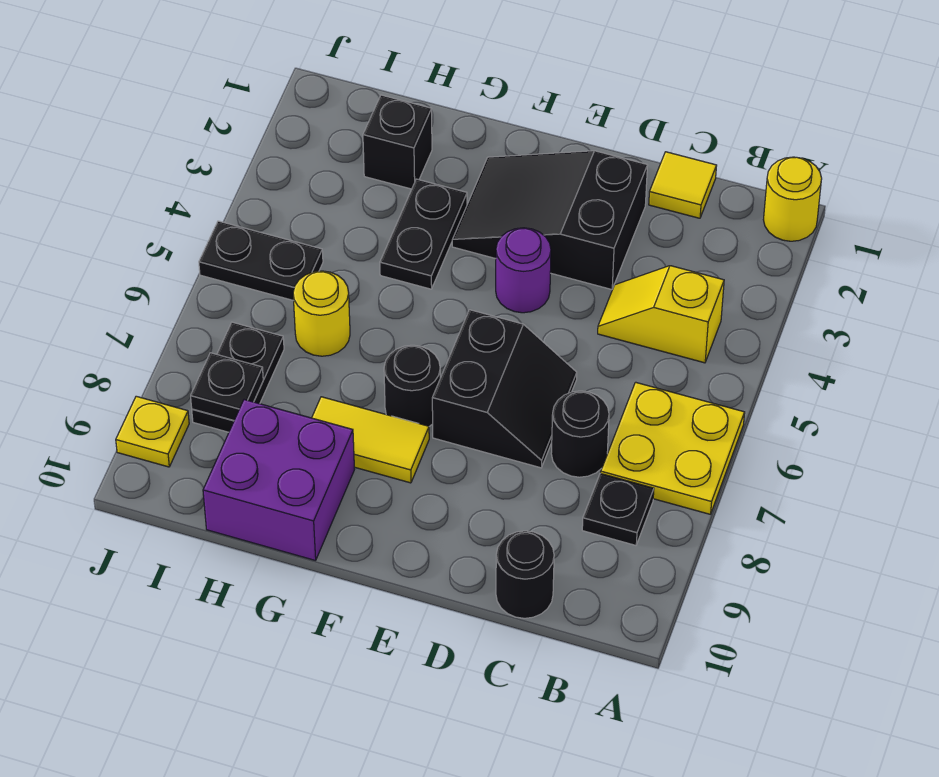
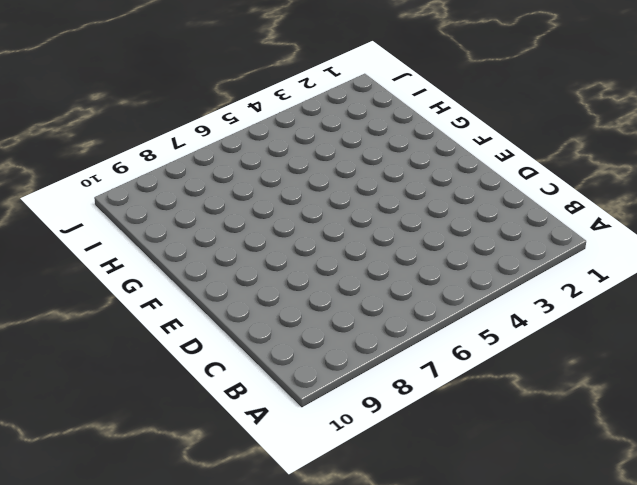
none -> yellow 1x1 round brick [763,157,822,241]
none -> yellow 2x2 plate [601,382,745,514]
none -> yellow 1x2 slope [598,266,724,363]

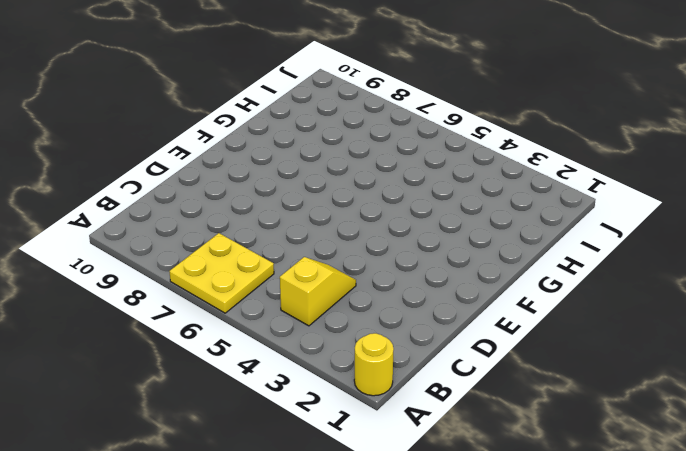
none -> black 1x1 plate [582,473,654,545]
none -> yellow 1x1 tile [649,152,717,218]
none -> black 1x1 round brick [551,391,609,477]

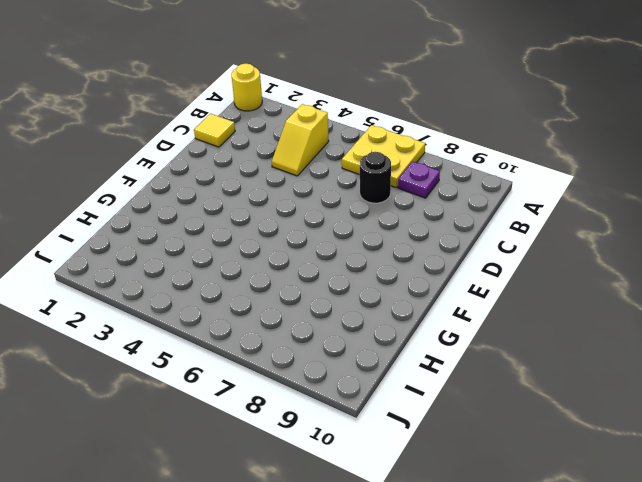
purple 1x1 plate [398,162,440,198] -> black 1x1 plate [582,473,654,545]
none -> black 1x1 round brick [496,531,554,618]
none -> black 2x3 slope [452,151,647,290]
none -> black 2x2 slope [432,310,577,468]

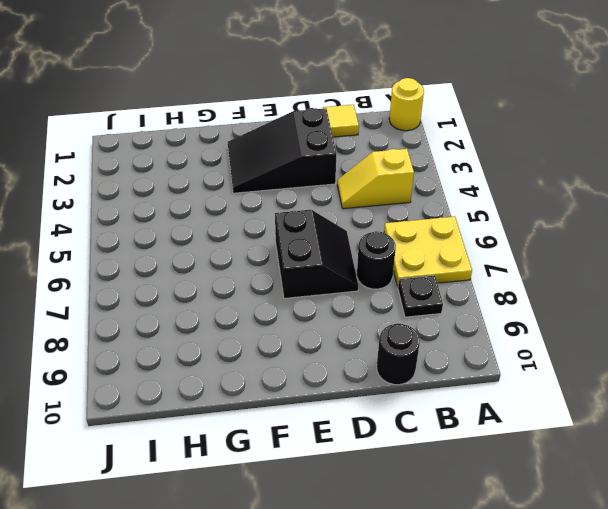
none -> purple 1x1 round brick [496,228,551,313]
none -> black 1x1 round brick [384,345,440,426]
none -> yellow 1x2 tile [312,397,429,483]

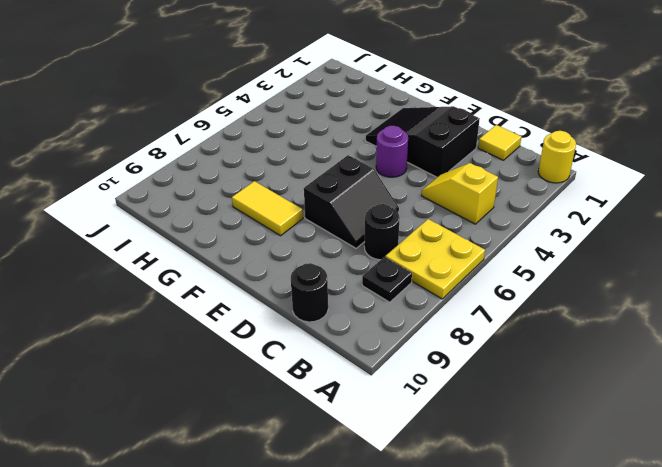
none -> black 1x1 round brick [384,345,440,426]
none -> black 1x2 plate [380,179,467,289]
none -> purple 2x2 brick [203,400,354,561]

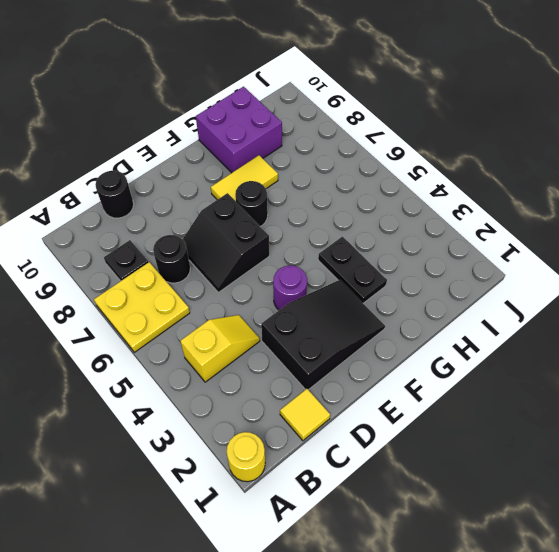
none -> black 1x1 brick [363,95,432,189]
none -> yellow 1x1 round brick [293,271,350,356]
none -> black 1x2 plate [199,221,323,301]

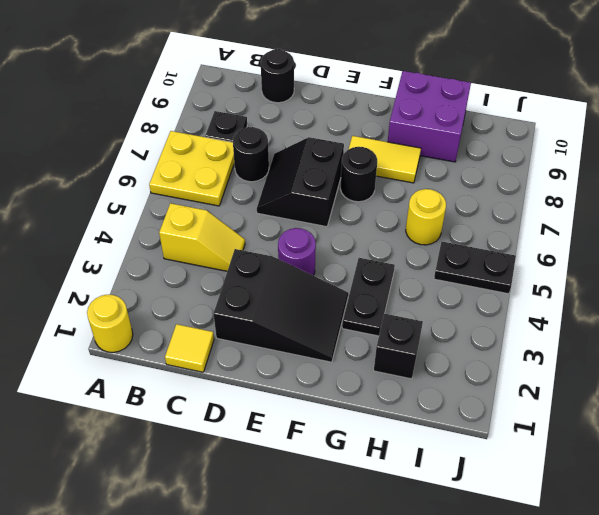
none -> black 1x2 plate [192,322,284,432]
none -> yellow 1x1 plate [116,396,189,467]
none -> black 1x1 plate [191,353,263,420]

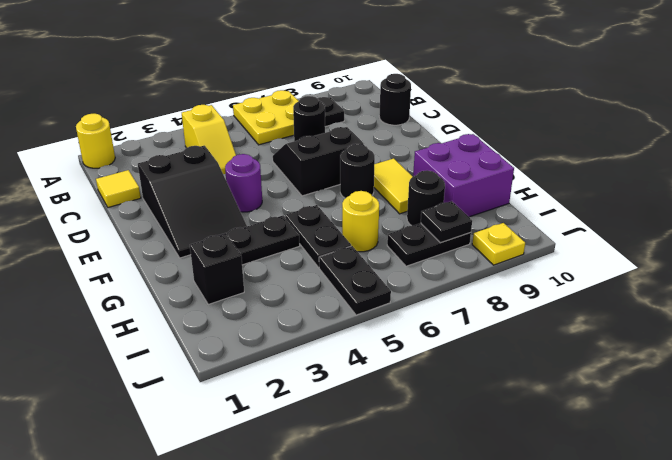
black 1x2 plate [285,205,351,267] -> none
black 1x1 round brick [407,170,445,226] -> none

